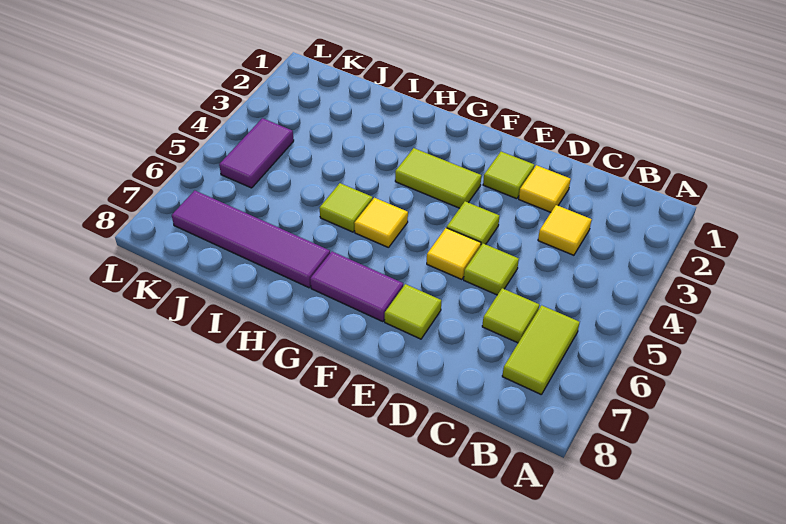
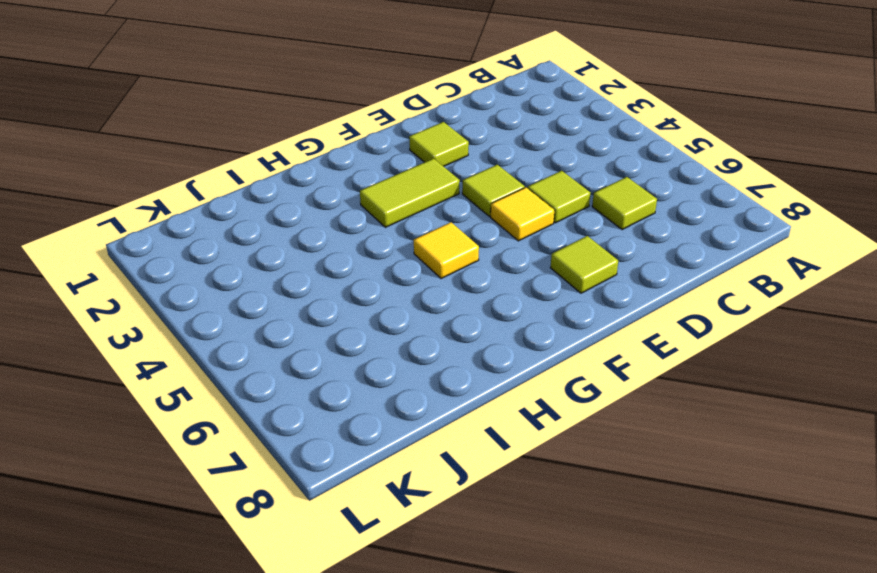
none -> lime 1x2 tile [502,305,580,395]
none -> yellow 1x1 tile [538,205,592,255]
none -> yellow 1x1 tile [519,165,571,212]

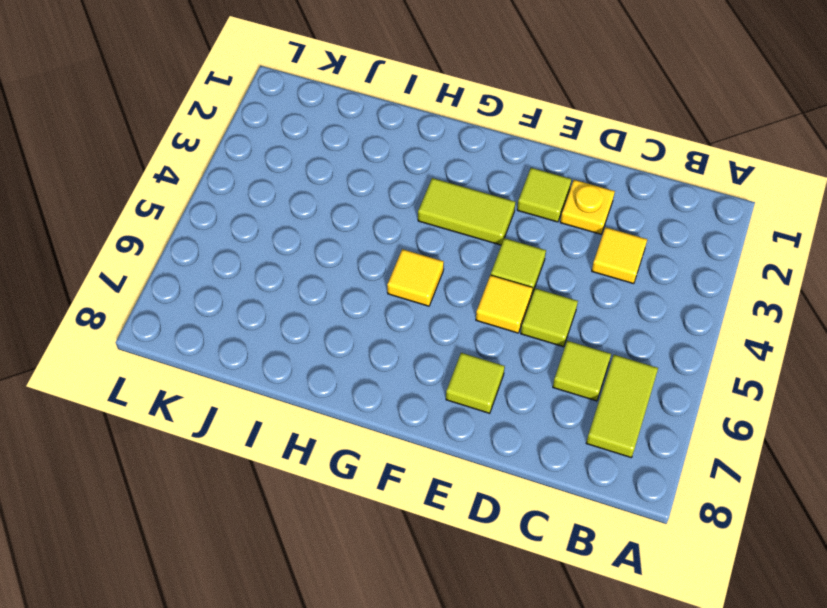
yellow 1x1 plate [560,180,615,234] -> yellow 1x1 tile [519,165,571,212]
none -> purple 1x2 tile [310,252,403,322]
none -> lime 1x1 tile [320,183,373,232]
none -> purple 1x4 tile [172,190,330,288]

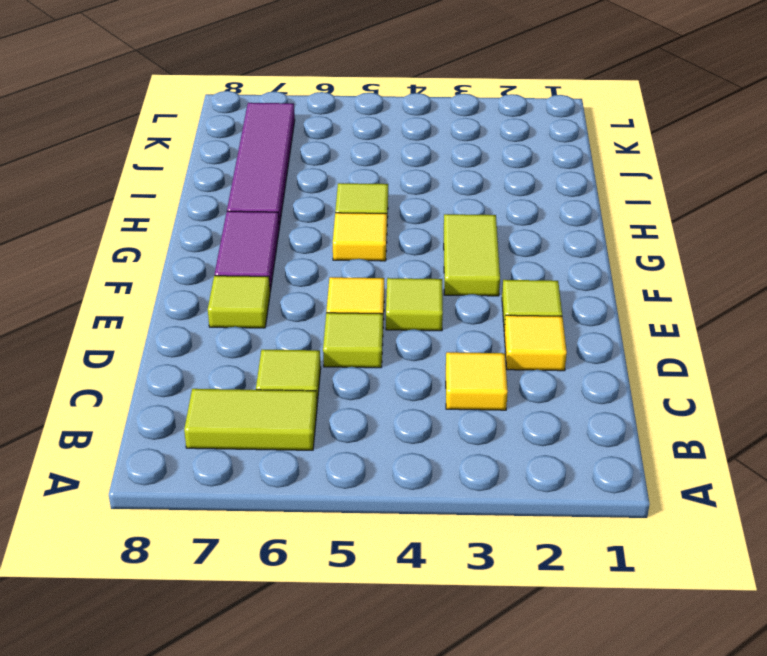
none -> purple 1x2 tile [219,118,294,188]

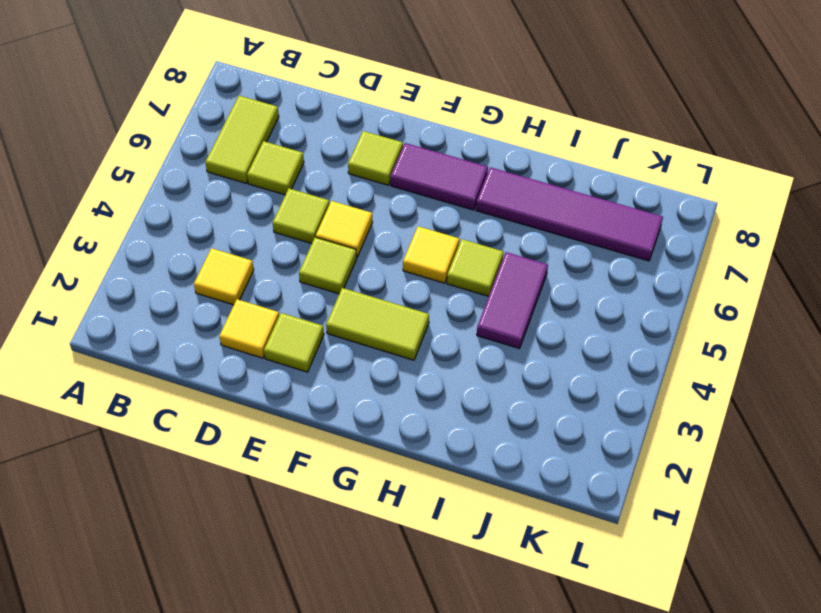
purple 1x2 tile [477,252,548,349] -> purple 1x2 tile moved to [219,118,294,188]

